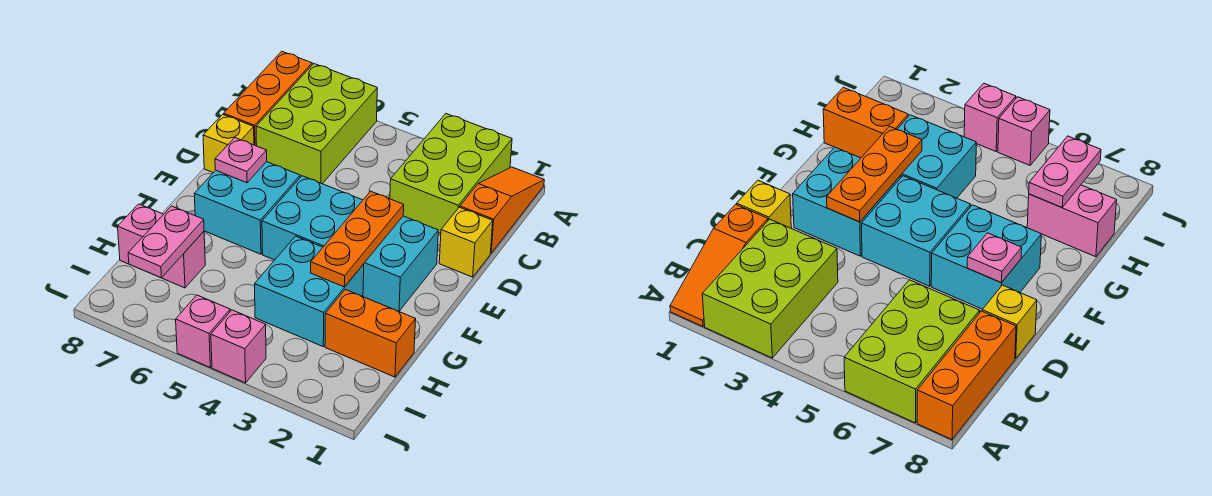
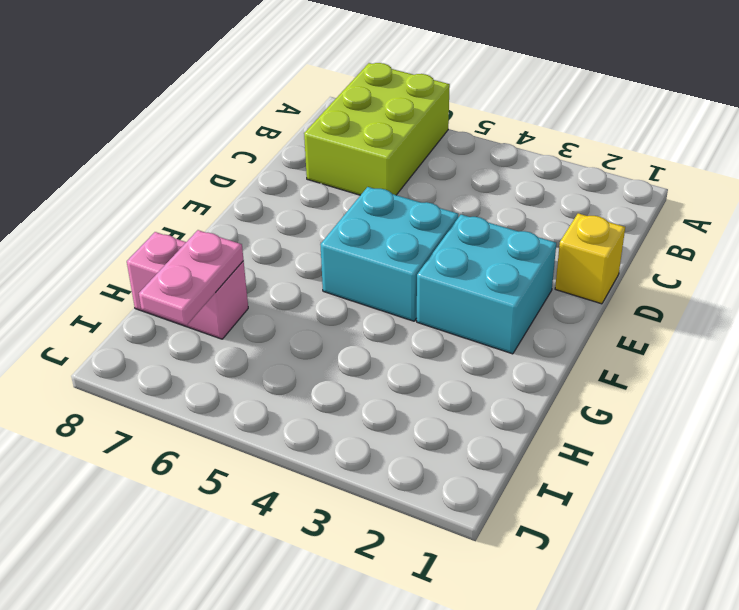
none -> orange 1x3 slope [460,167,544,253]
none -> lime 2x3 brick [390,114,512,233]
none -> orange 1x3 brick [224,51,312,146]

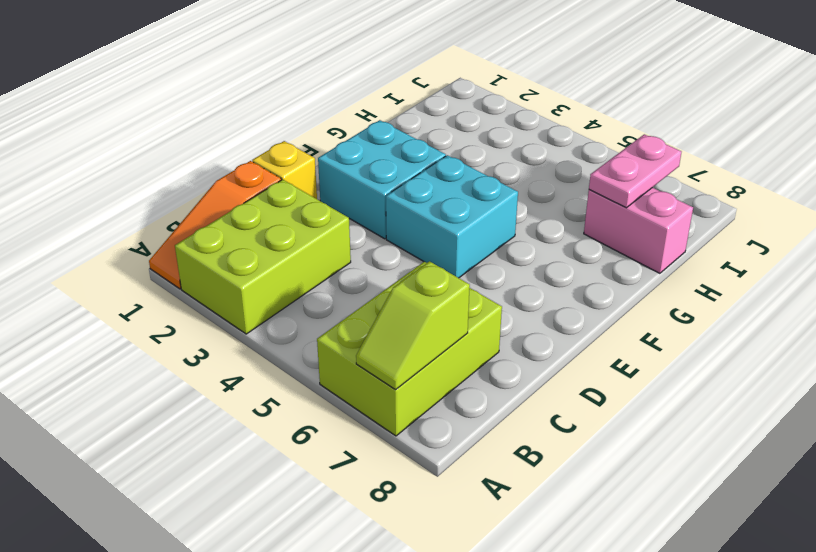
lime 1x2 slope [356,261,470,390] -> none
none -> orange 1x3 brick [224,51,312,146]
none -> yellow 1x1 brick [203,114,254,173]
none -> cyan 2x2 brick [194,162,300,254]

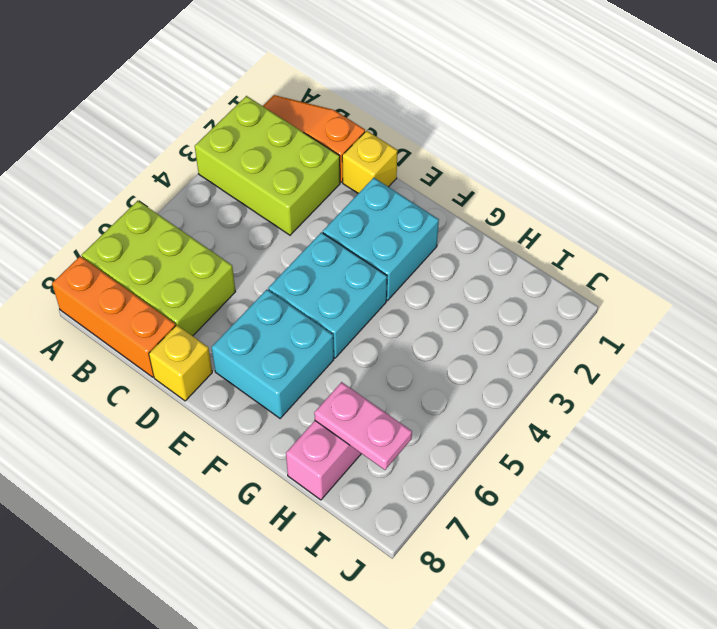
none -> cyan 2x2 brick [255,236,364,346]
none -> orange 1x2 brick [325,289,416,377]
none -> pink 1x1 brick [211,310,266,383]

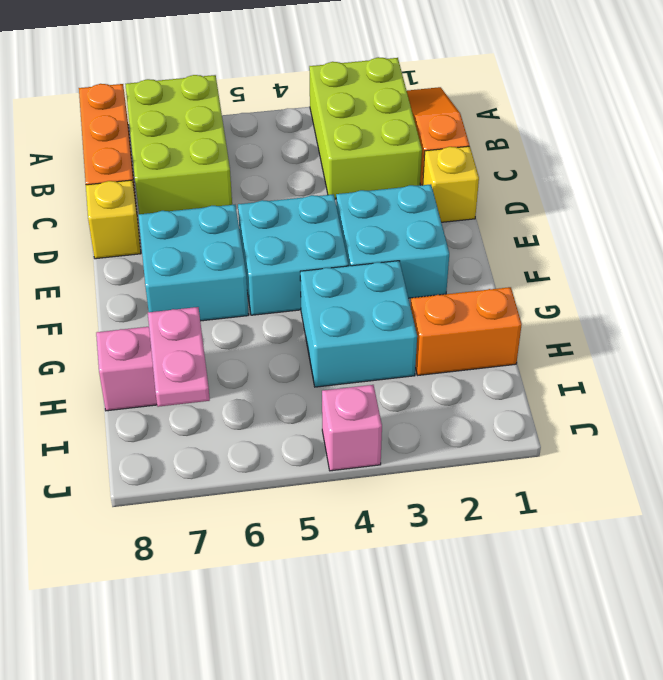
none -> pink 1x1 brick [176,295,230,367]
none -> orange 1x3 plate [311,191,404,287]
none -> pink 1x1 plate [215,138,267,183]

